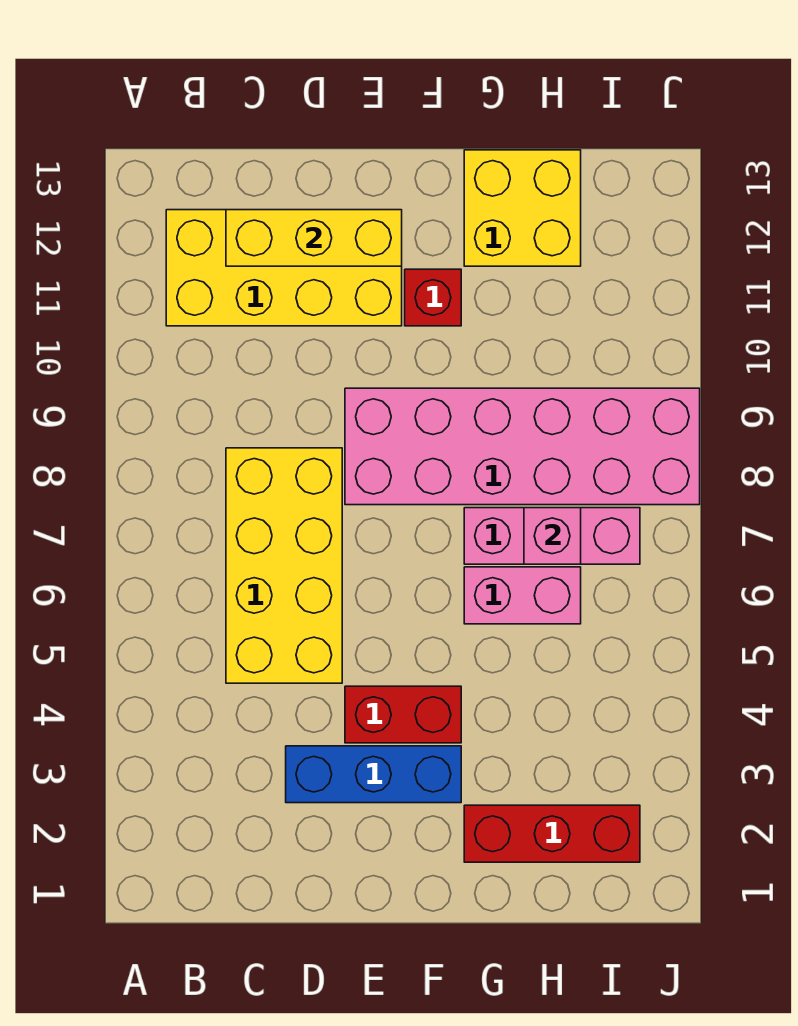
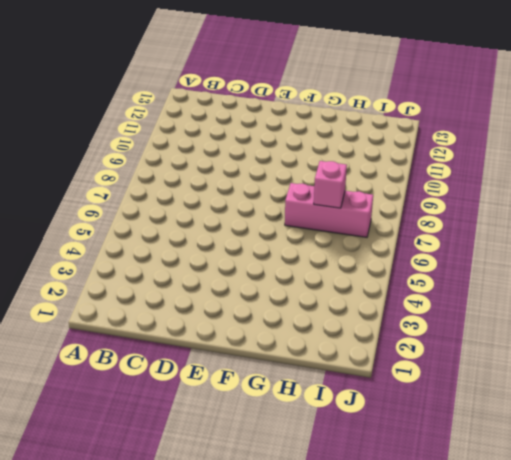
none -> yellow 2x4 brick [166,210,402,326]
none -> yellow 2x4 brick [226,448,342,683]
none -> blue 1x3 brick [286,746,461,803]

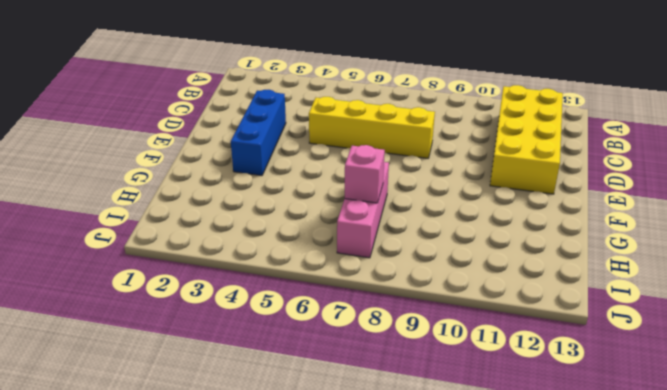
yellow 1x4 brick [309,97,435,158] -> yellow 2x4 brick [226,448,342,683]
none -> red 1x2 brick [345,686,461,743]
none -> pink 2x6 brick [345,388,700,505]
none -> red 1x1 brick [405,269,461,326]

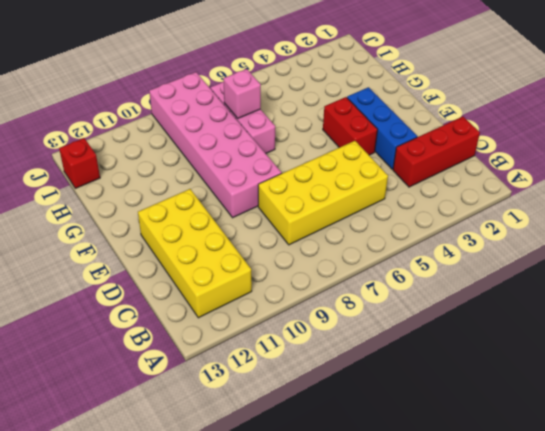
red 1x3 brick [393,117,480,187] -> red 1x3 brick turned to [464,805,640,862]
red 1x1 brick [59,138,100,188] -> red 1x1 brick moved to [405,269,461,326]
none -> pink 1x2 brick [464,567,581,624]
none -> yellow 2x2 brick [464,150,581,266]
none -> yellow 1x3 brick [226,210,402,266]

